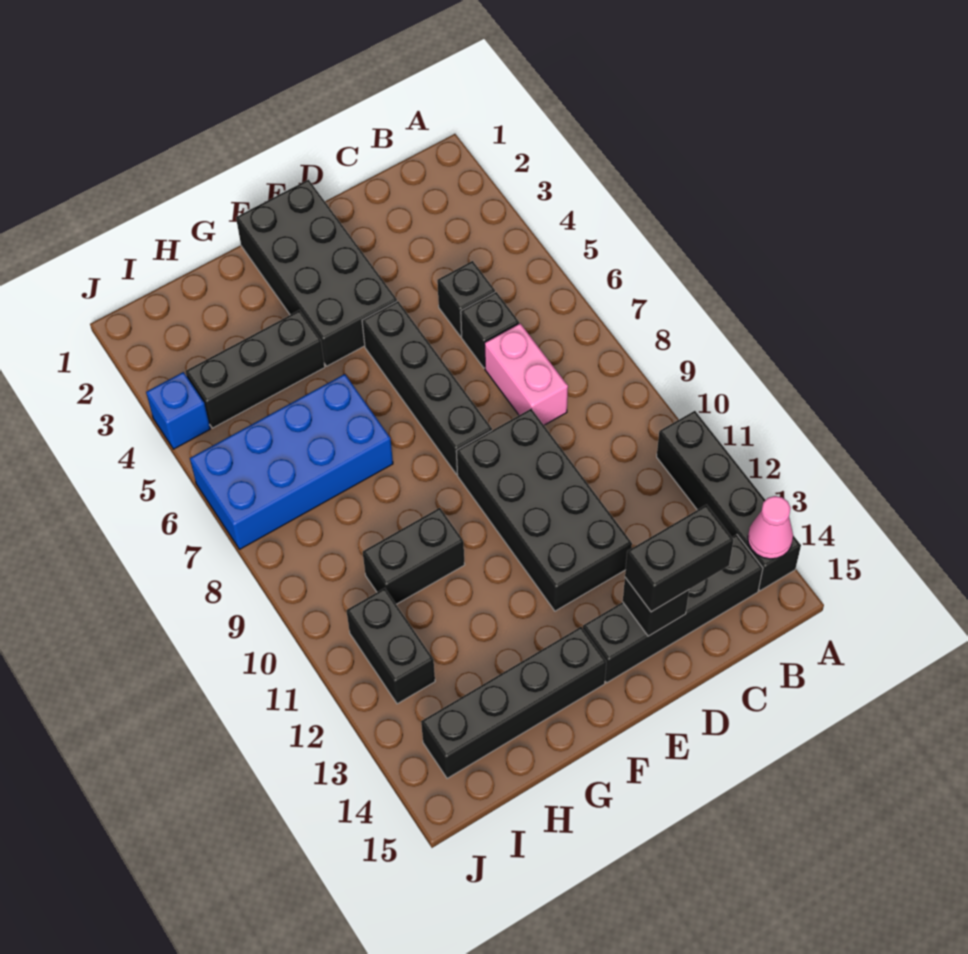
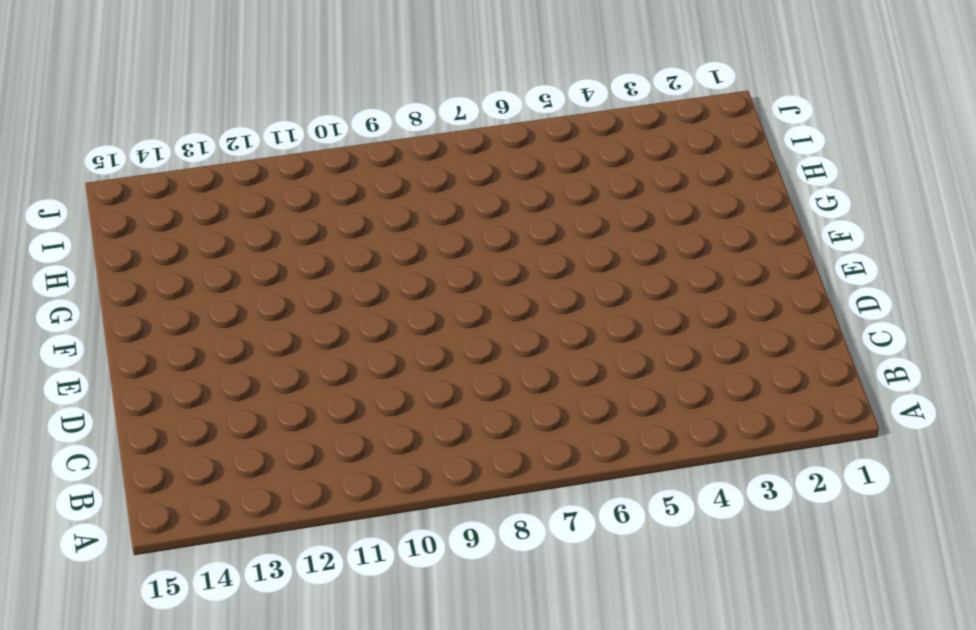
none -> black 1x4 brick [657,411,801,591]
none -> black 1x4 brick [583,535,763,683]
none -> black 1x1 brick [437,261,495,337]

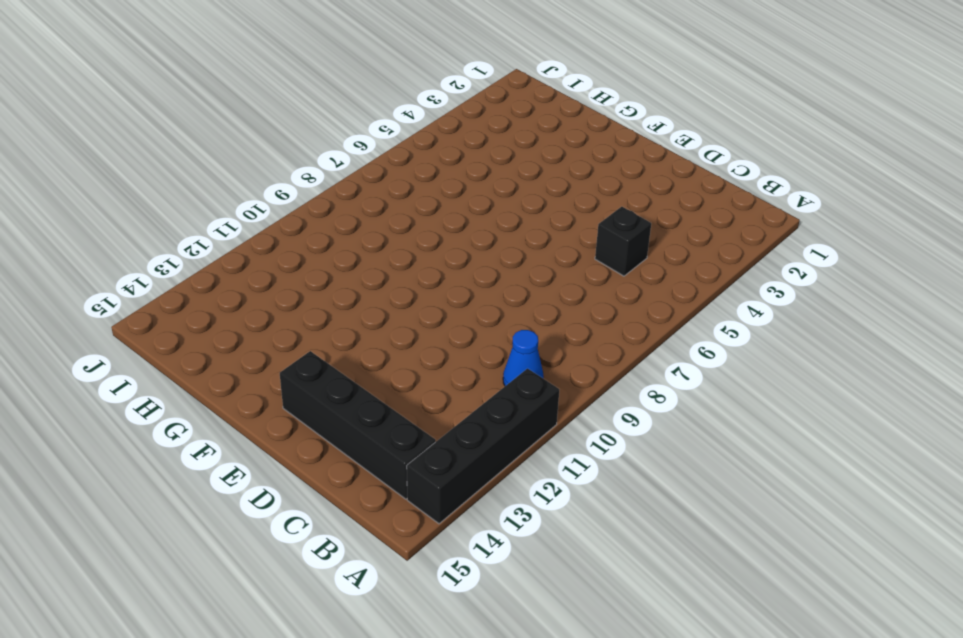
blue 1x1 cone [503,330,544,386] -> none
none -> black 1x1 brick [461,292,519,368]
none -> pink 1x2 brick [485,323,568,425]
none -> black 2x4 brick [456,409,632,611]

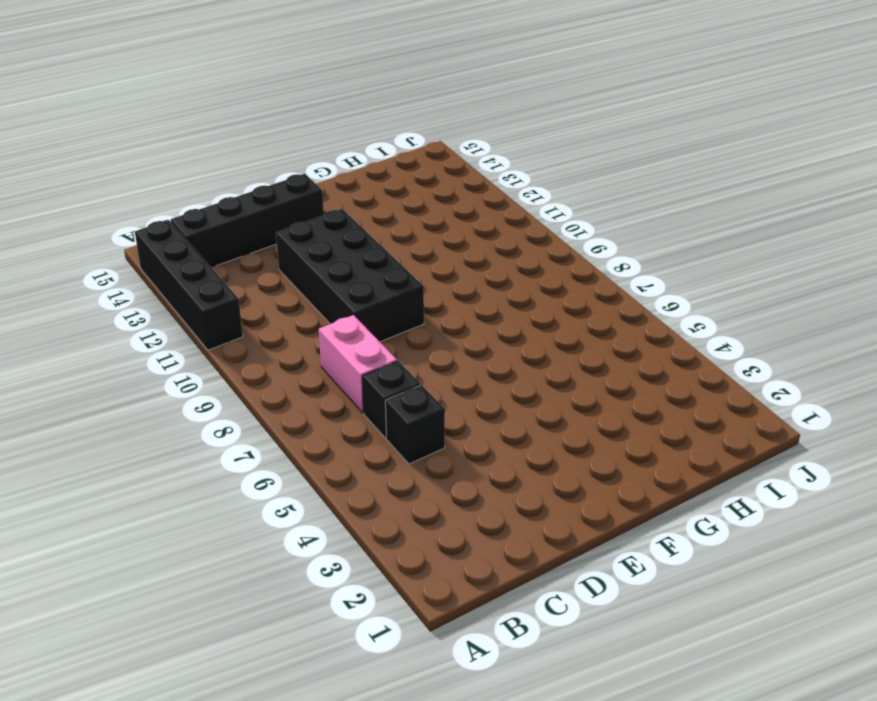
none -> black 2x4 brick [236,180,397,366]
none -> black 1x4 brick [362,301,492,475]
none -> black 1x4 brick [421,627,606,778]

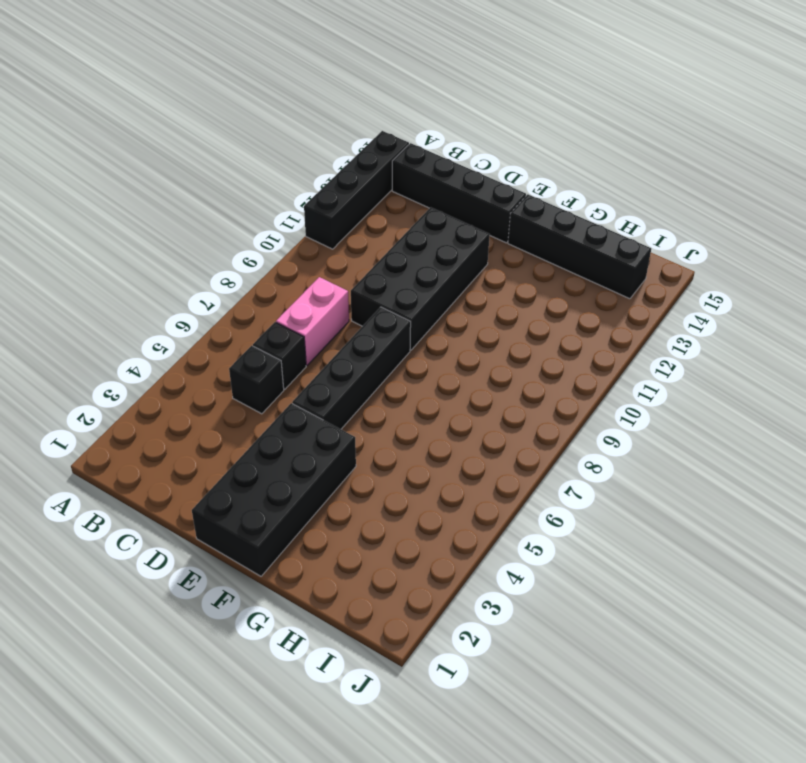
none -> black 1x3 brick [186,310,325,428]
none -> blue 2x4 brick [190,374,393,549]
none -> black 1x2 brick [363,508,465,604]

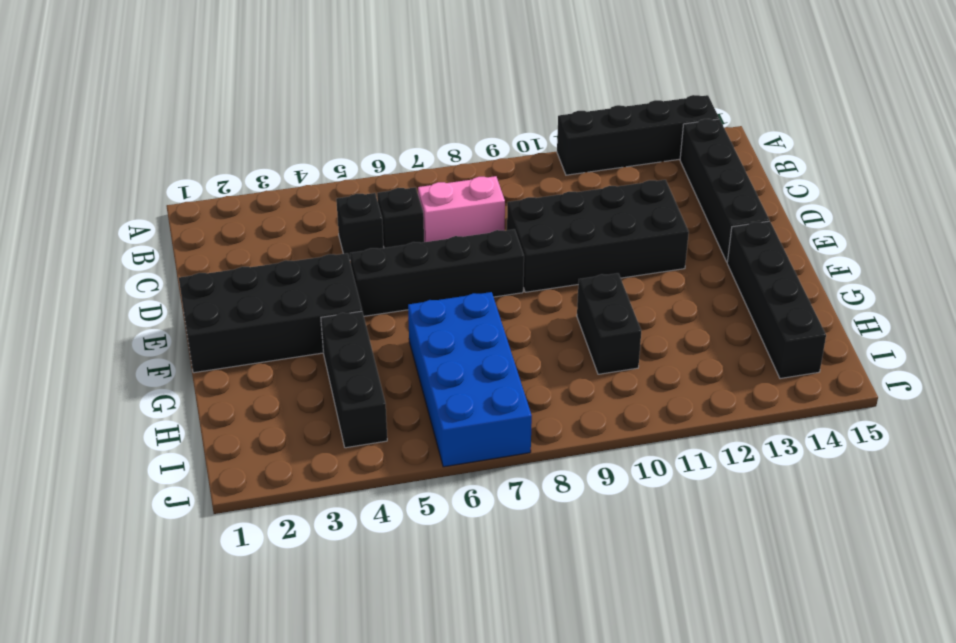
none -> black 1x2 brick [346,588,435,704]
none -> blue 1x1 brick [146,372,210,449]
none -> pink 1x1 cone [748,496,793,559]

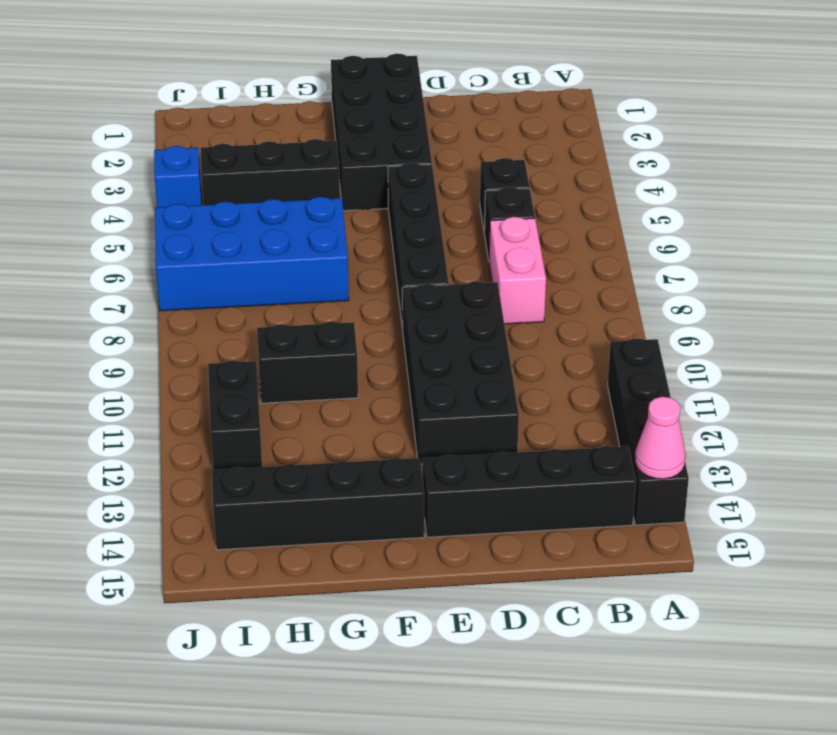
none -> black 1x1 brick [623,578,689,636]
none -> black 1x2 brick [625,505,734,612]

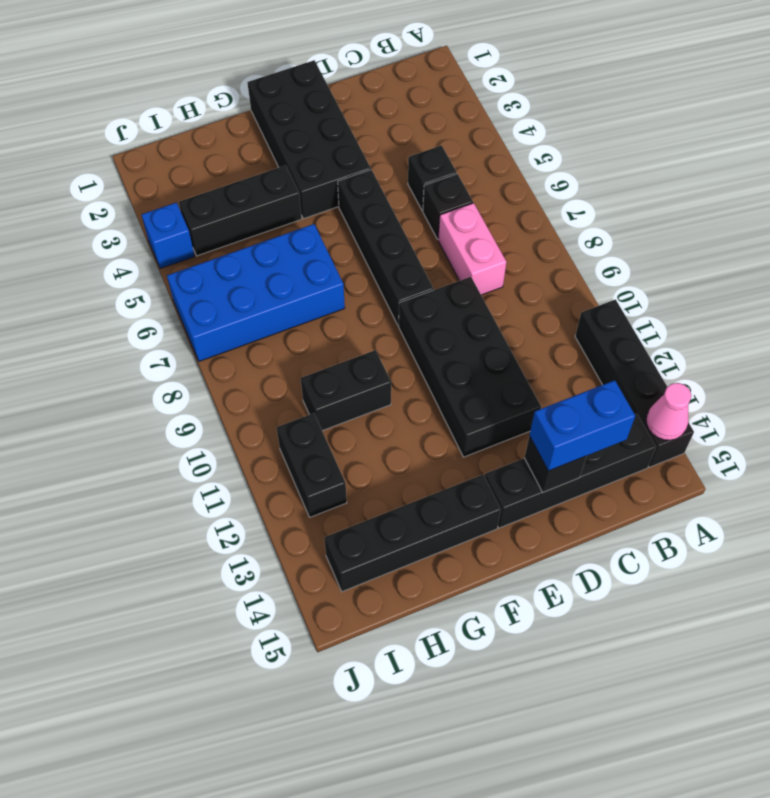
blue 1x2 brick [529,380,635,471] -> black 1x2 brick [625,505,734,612]

